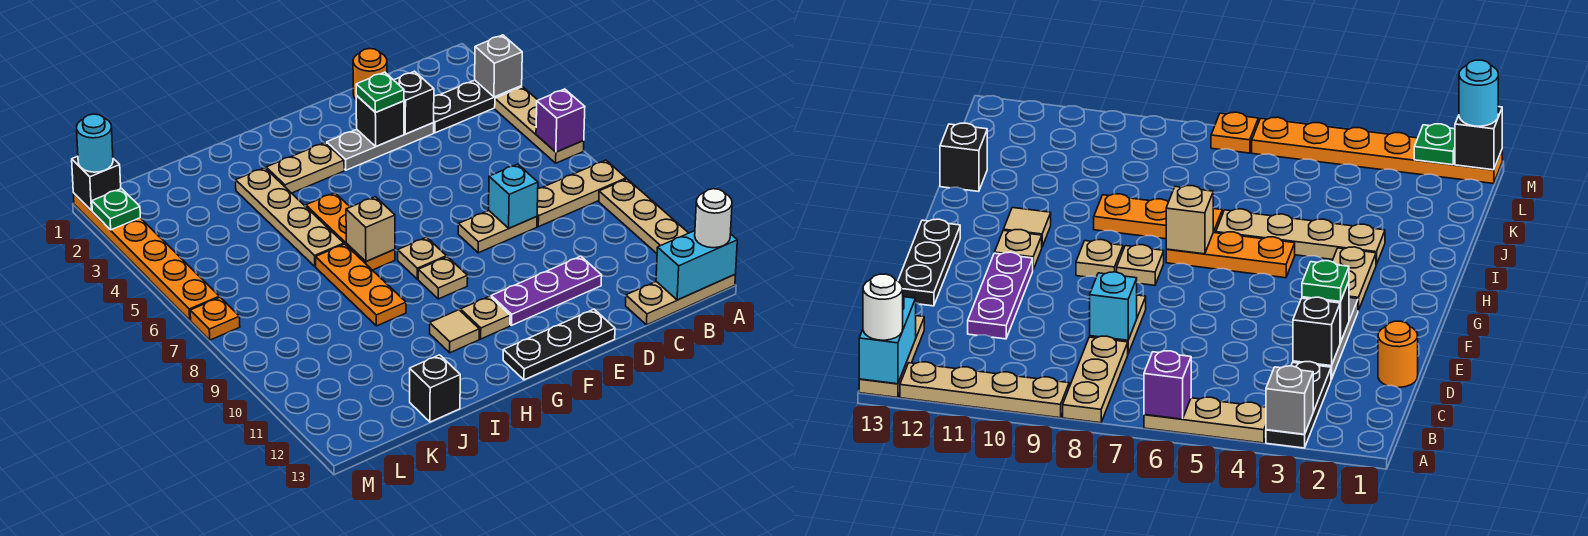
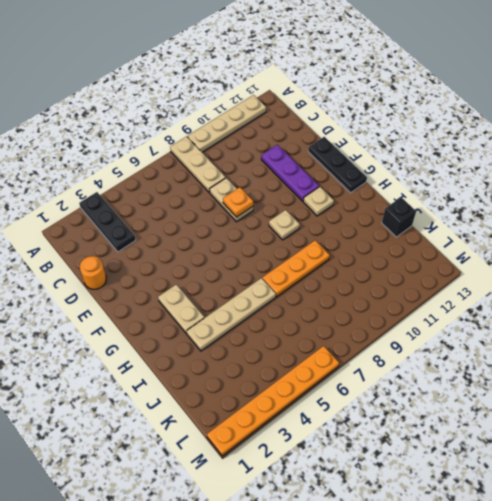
orange 1x1 plate [223,187,253,217] -> orange 1x1 plate moved to [190,297,240,340]
none -> tan 1x3 plate [495,87,584,163]
none -> tan 1x3 plate [626,274,736,325]
none -> grey 1x3 plate [326,123,434,170]
none -> tan 1x1 plate [398,237,446,279]

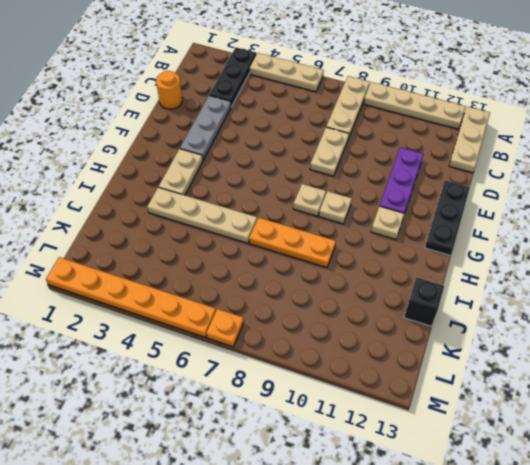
none -> orange 1x3 plate [306,193,395,270]
none -> tan 1x1 tile [430,310,479,353]
none -> grey 1x1 brick [475,35,522,97]
none -> purple 1x1 brick [536,89,585,152]

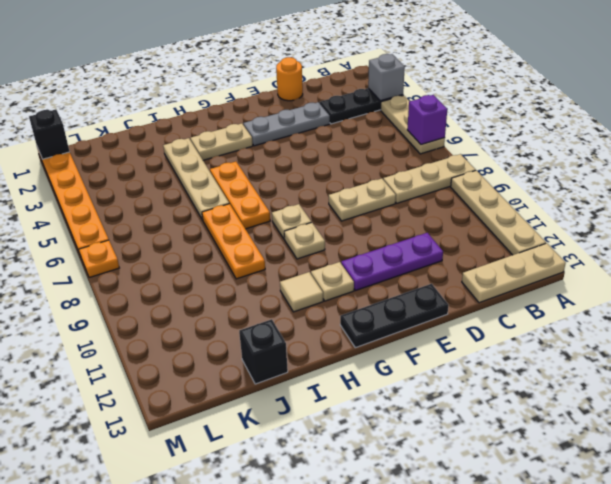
none -> cyan 1x2 brick [656,231,737,300]
none -> black 1x1 brick [394,71,434,134]
none -> cyan 1x1 brick [489,164,538,228]
none -> black 1x1 brick [356,96,404,146]

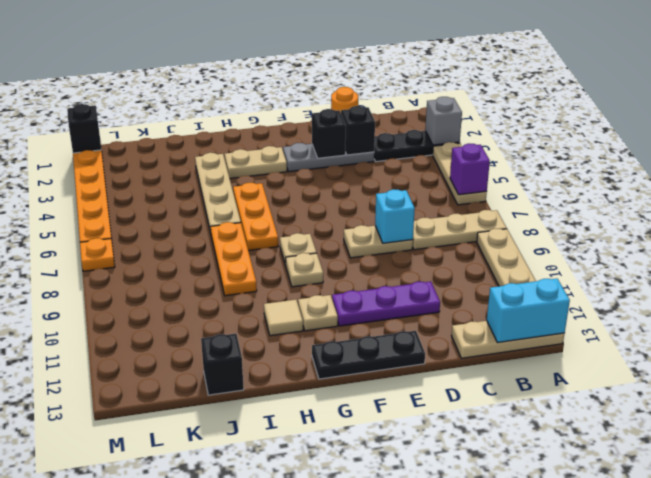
none -> tan 1x1 brick [346,197,395,261]
none -> green 1x1 plate [92,189,140,230]
none -> white 1x1 round brick [695,189,732,248]
none -> green 1x1 plate [356,72,404,113]

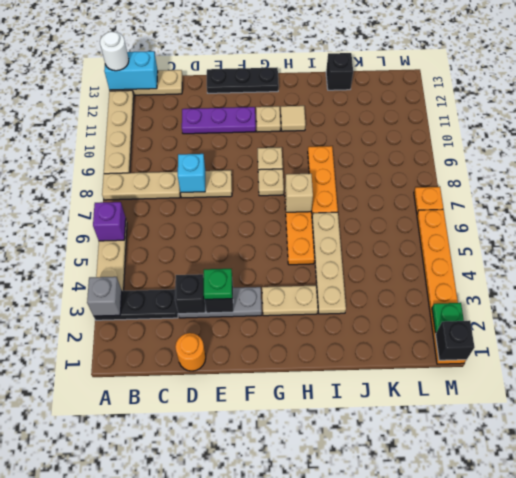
none -> cyan 1x1 round brick [77,114,113,172]

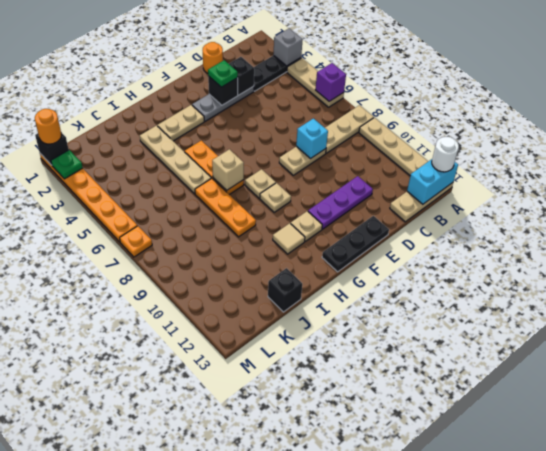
orange 1x1 round brick [35,109,61,144] -> cyan 1x1 round brick [77,114,113,172]

